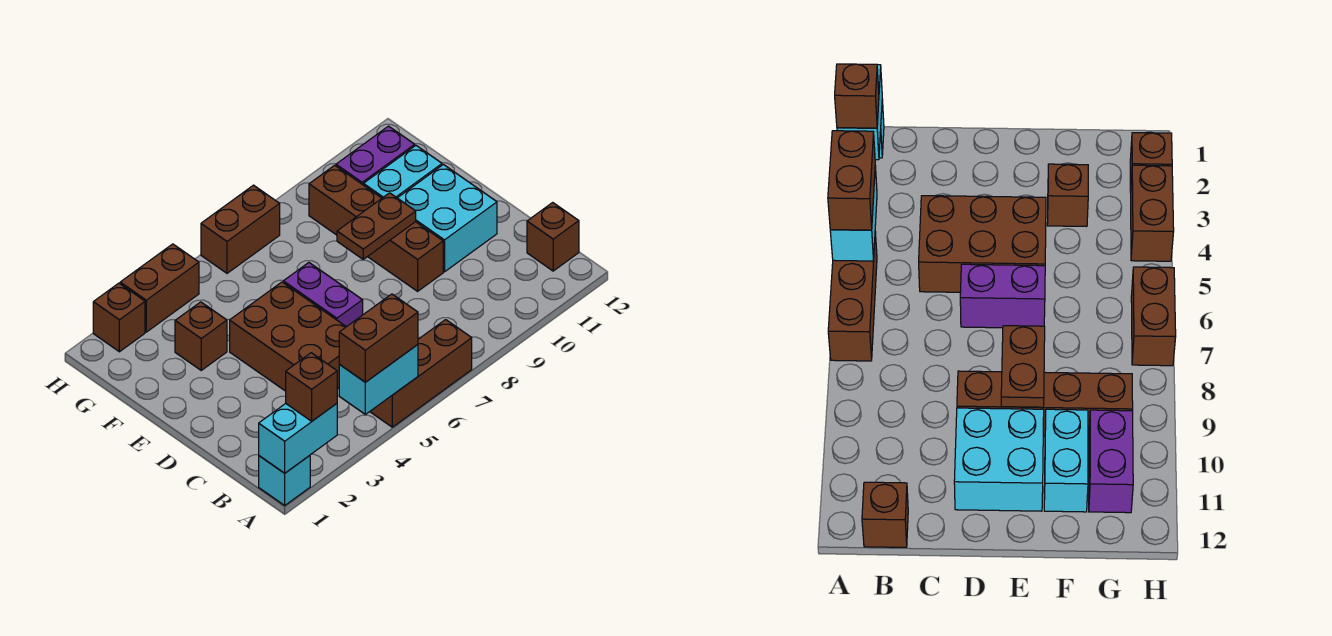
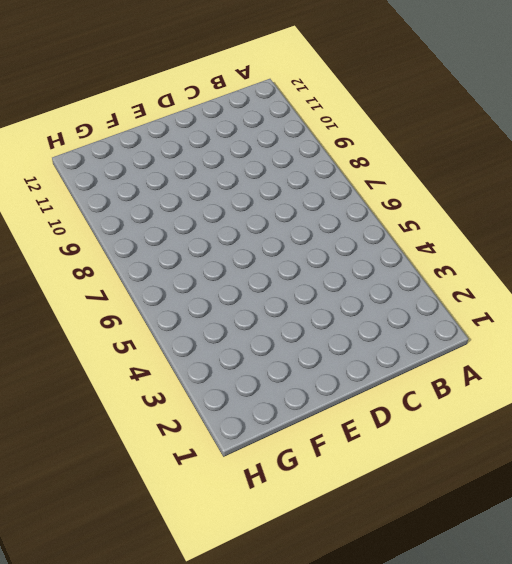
none -> cyan 1x1 brick [259,455,310,505]
none -> brown 1x3 brick [370,320,472,427]
none -> brown 1x1 brick [527,203,579,271]

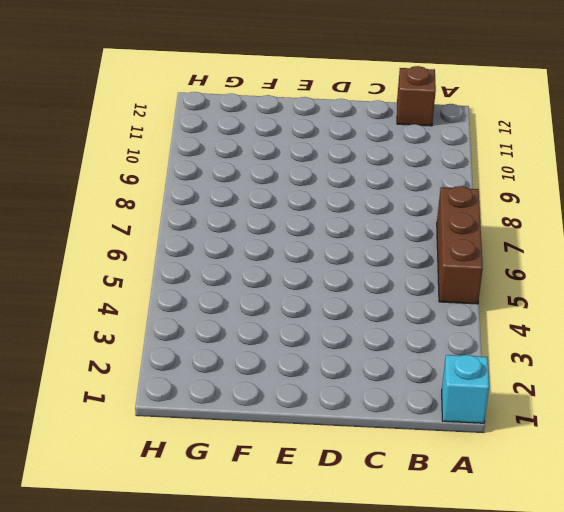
none -> brown 2x3 brick [230,282,346,391]
none -> purple 1x2 brick [283,263,363,327]
none -> brown 1x4 brick [309,165,443,291]

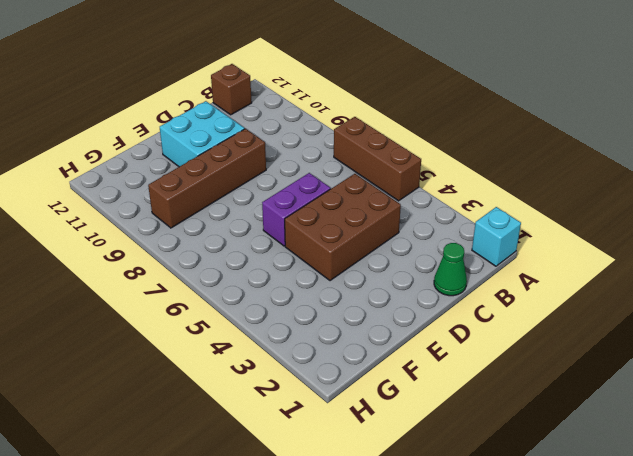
green 1x1 cone [434,243,467,296] -> none
none -> brown 1x1 brick [175,302,227,370]
none -> cyan 1x2 brick [363,146,442,198]
none -> purple 1x2 brick [336,126,415,185]

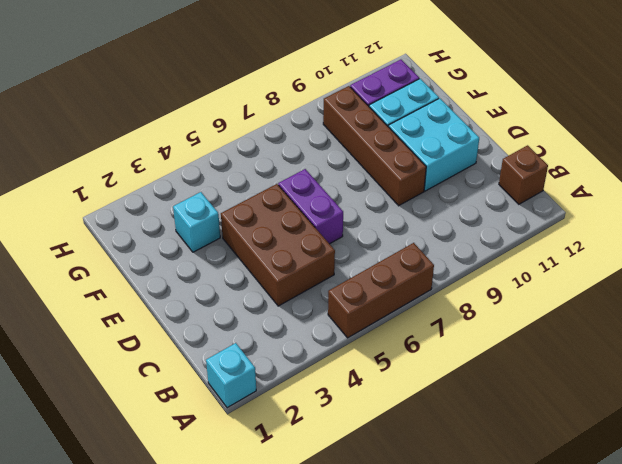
cyan 1x1 brick [173,192,220,252] -> brown 1x1 brick [175,302,227,370]
none -> brown 1x1 brick [93,283,145,352]
none -> brown 1x2 brick [120,244,199,332]
none -> brown 1x2 brick [201,185,280,273]

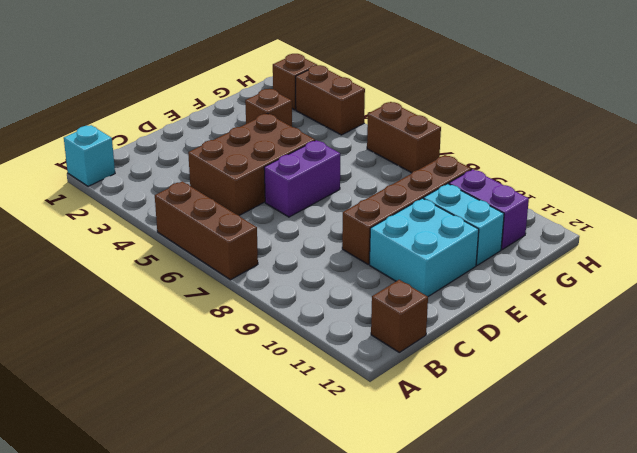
none -> cyan 1x2 brick [259,404,337,473]
none -> cyan 1x2 brick [339,345,418,414]
none -> brown 1x2 plate [337,193,416,259]

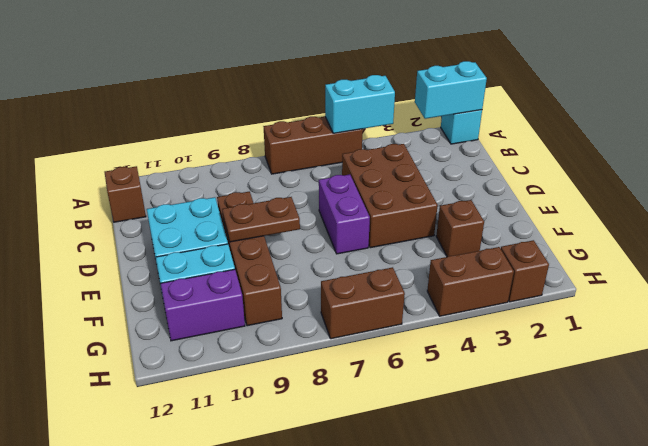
none -> brown 1x1 brick [286,353,337,421]
none -> brown 1x2 brick [339,294,418,382]

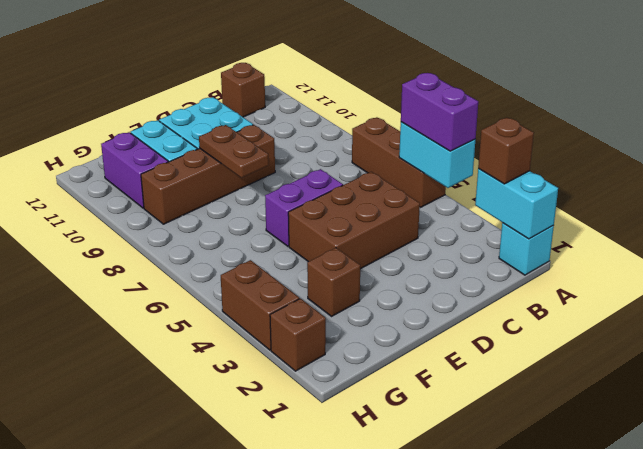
purple 1x2 brick [401,73,478,151] -> brown 1x2 brick [339,294,418,382]
none -> brown 1x2 brick [201,185,280,273]

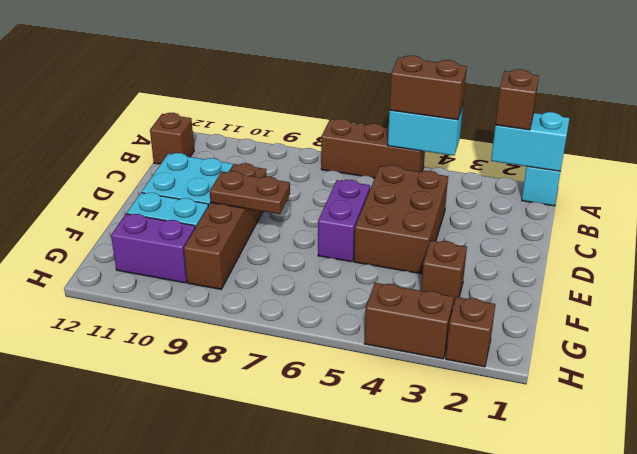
none -> brown 1x2 brick [201,185,280,273]

